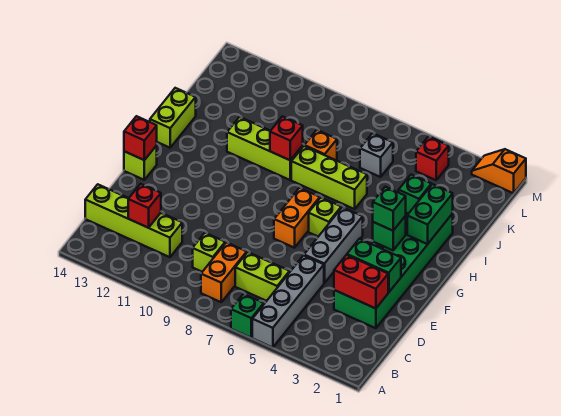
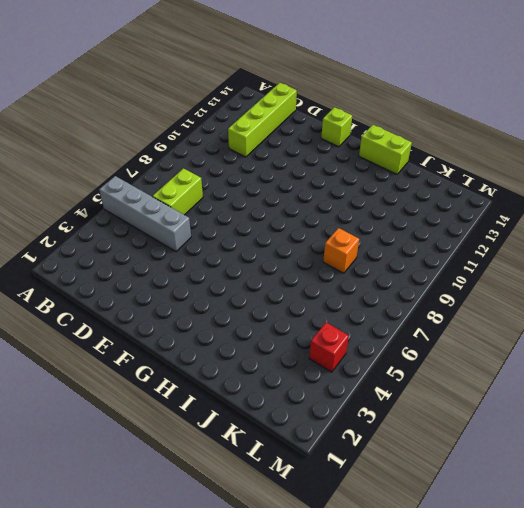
none -> green 1x1 brick [231,294,264,338]
none -> orange 1x2 brick [201,242,247,302]
none -> lime 1x1 brick [193,233,225,272]

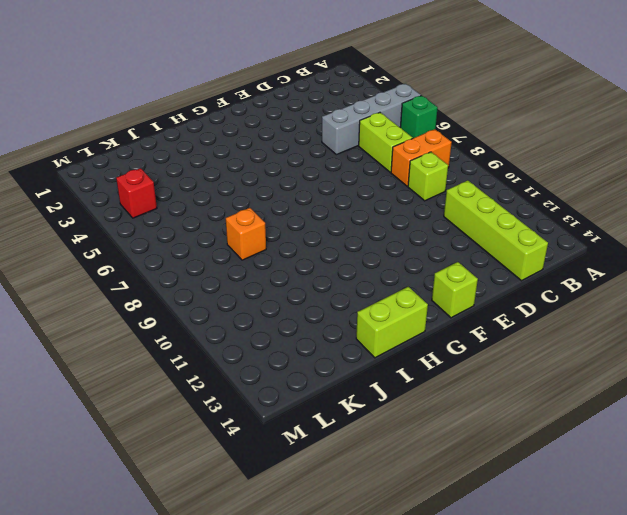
none -> green 2x6 brick [334,213,453,328]
none -> grey 1x3 brick [304,207,363,283]
none -> orange 1x2 brick [274,188,320,248]

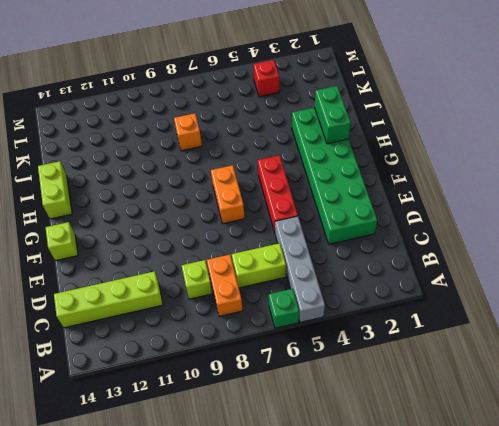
red 1x3 brick [258,155,298,232] -> grey 1x3 brick [304,207,363,283]
none -> lime 1x1 brick [309,198,341,237]
none -> lime 1x3 brick [291,146,367,209]
none -> lime 1x3 brick [227,117,303,180]

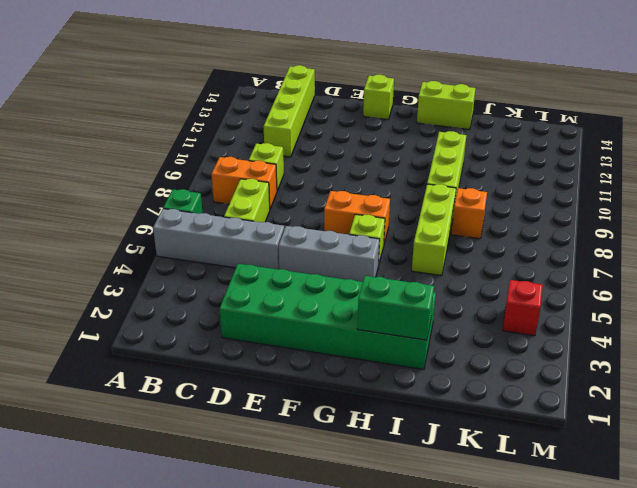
none -> grey 1x1 brick [360,133,393,177]
none -> orange 1x2 slope [472,149,526,193]
none -> red 1x1 brick [128,184,161,228]

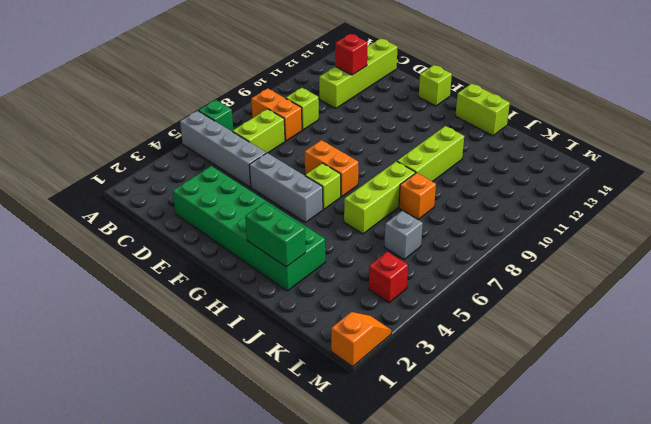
none -> red 1x2 brick [334,255,388,309]
none -> green 1x2 brick [347,239,401,293]
none -> red 1x1 brick [124,116,157,160]

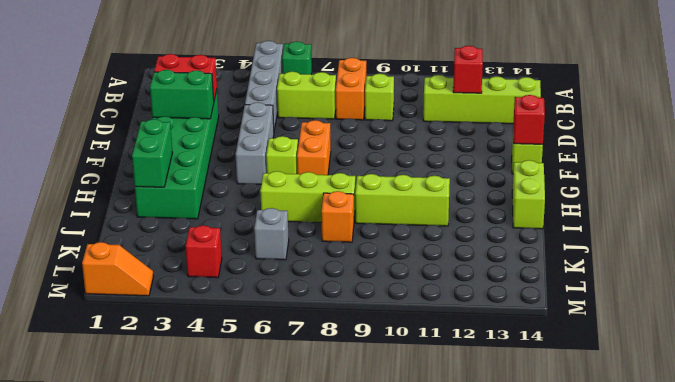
none -> green 1x1 brick [373,216,406,250]
none -> green 1x1 brick [399,175,431,214]
none -> red 1x1 brick [270,116,303,160]

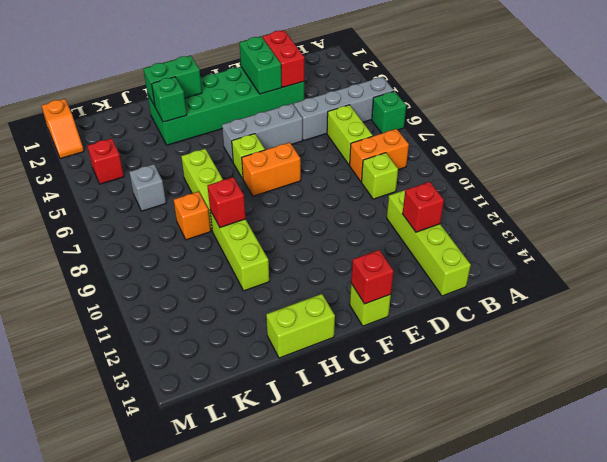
none -> green 1x1 brick [373,216,406,250]
none -> green 1x1 brick [373,187,406,231]

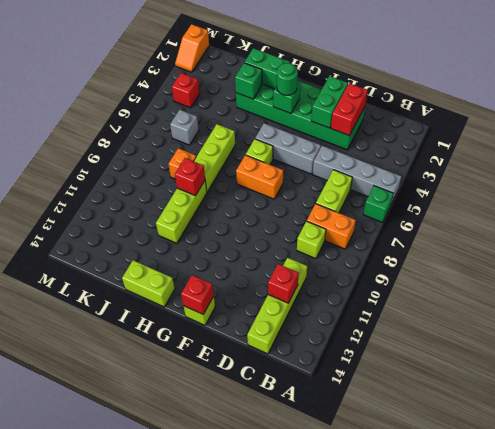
green 1x1 round brick [277,63,298,95] -> green 1x1 brick [373,187,406,231]

